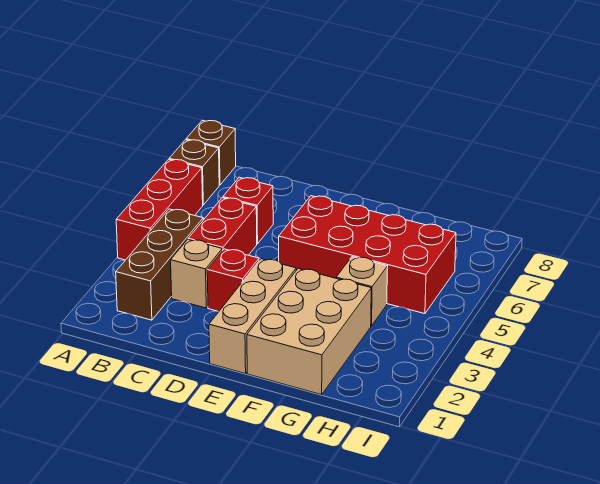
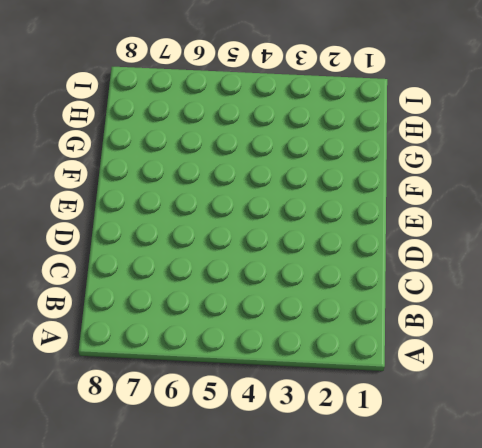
none -> red 1x3 brick [116,159,203,260]
none -> brown 1x1 brick [169,140,219,205]
none -> brown 1x1 brick [186,120,236,185]

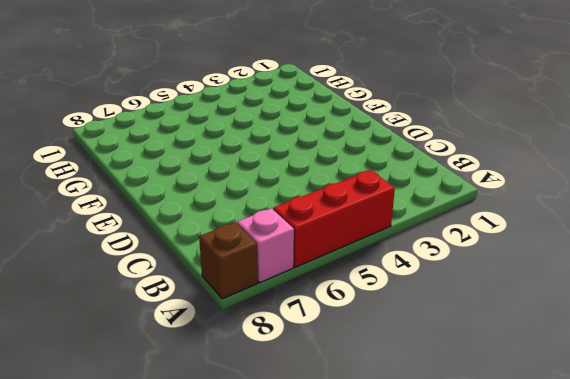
pink 1x1 brick [237,208,294,283] -> brown 1x1 brick [169,140,219,205]
none -> brown 1x3 brick [116,209,203,320]
none -> tan 1x1 brick [171,239,222,308]
none -> red 1x2 brick [188,198,257,255]

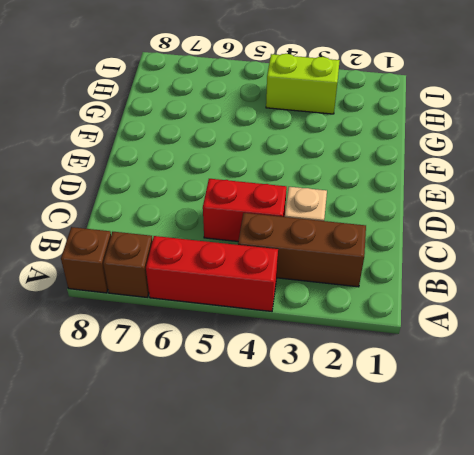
lime 1x2 brick [266,54,340,114] -> none
none -> red 1x1 brick [223,177,273,244]
none -> red 1x1 brick [207,249,259,311]
none -> tan 1x3 brick [209,259,296,374]

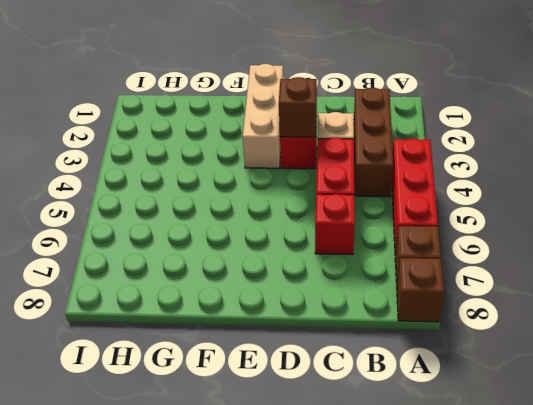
brown 1x1 brick [279,77,317,137] -> none
none -> red 2x4 brick [279,196,456,314]
none -> tan 2x3 brick [247,269,371,395]
none -> tan 1x1 brick [336,257,388,326]

